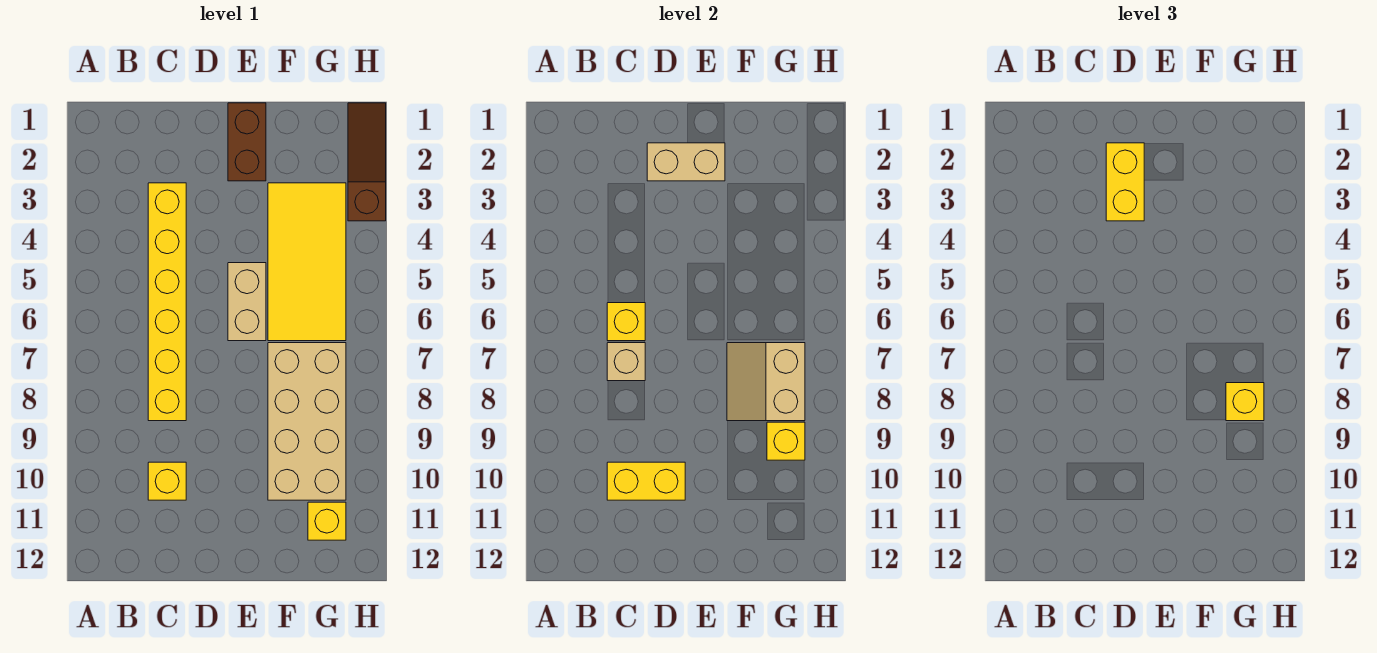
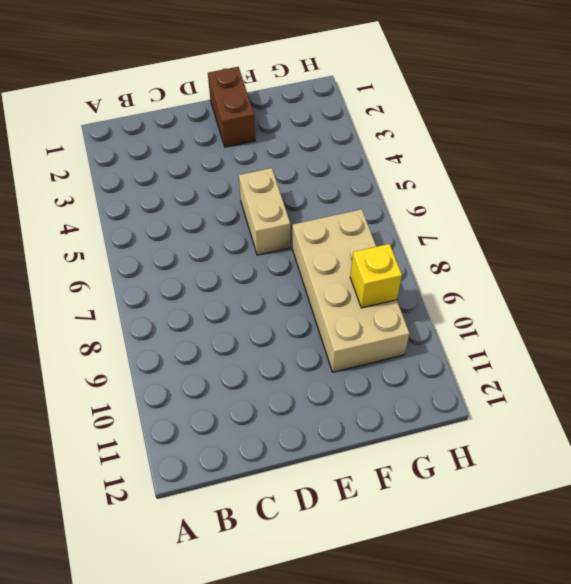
none -> yellow 1x6 brick [148,183,186,421]
none -> yellow 1x1 brick [148,462,186,500]
none -> yellow 2x4 tile [268,183,346,341]

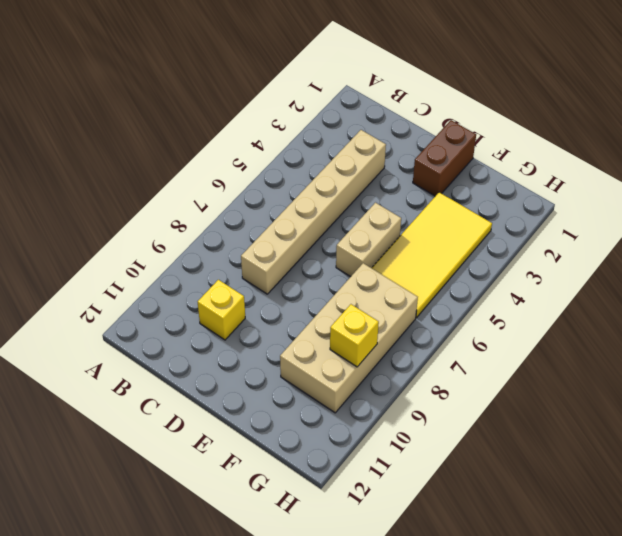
tan 1x6 brick [241,130,386,294] -> yellow 1x6 brick [148,183,186,421]
none -> yellow 1x1 brick [308,502,346,540]
none -> brown 1x3 slope [348,103,386,221]
none -> yellow 1x1 brick [607,303,645,341]

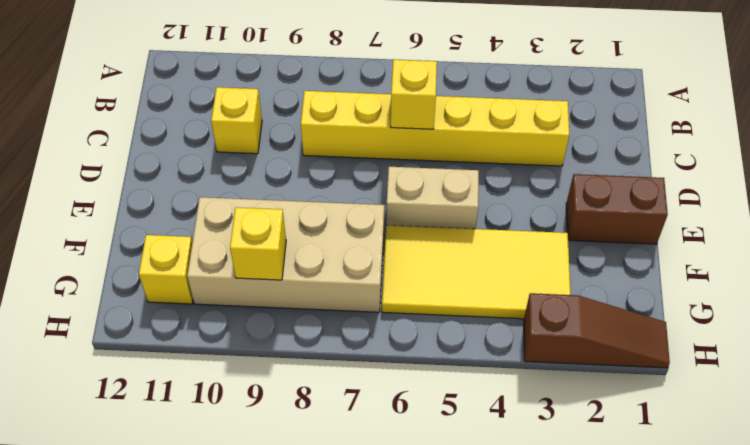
none -> tan 1x1 brick [607,343,645,381]
none -> yellow 1x2 brick [607,462,685,500]
none -> tan 1x2 brick [647,143,725,181]

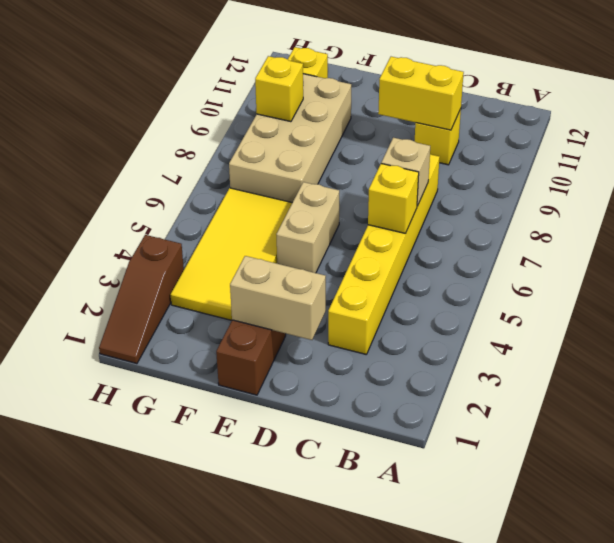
none -> tan 2x2 slope [727,343,805,421]
none -> yellow 1x2 brick [1106,143,1144,221]
none -> yellow 1x1 brick [1226,383,1264,421]

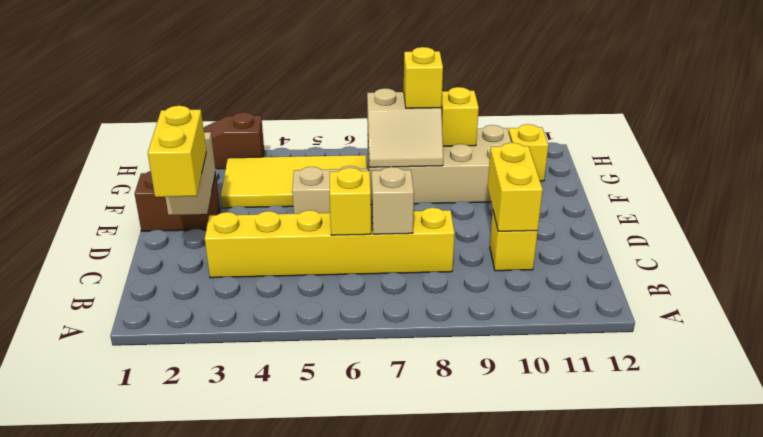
yellow 1x2 brick [148,106,206,197] -> yellow 1x2 brick turned to [1106,143,1144,221]

